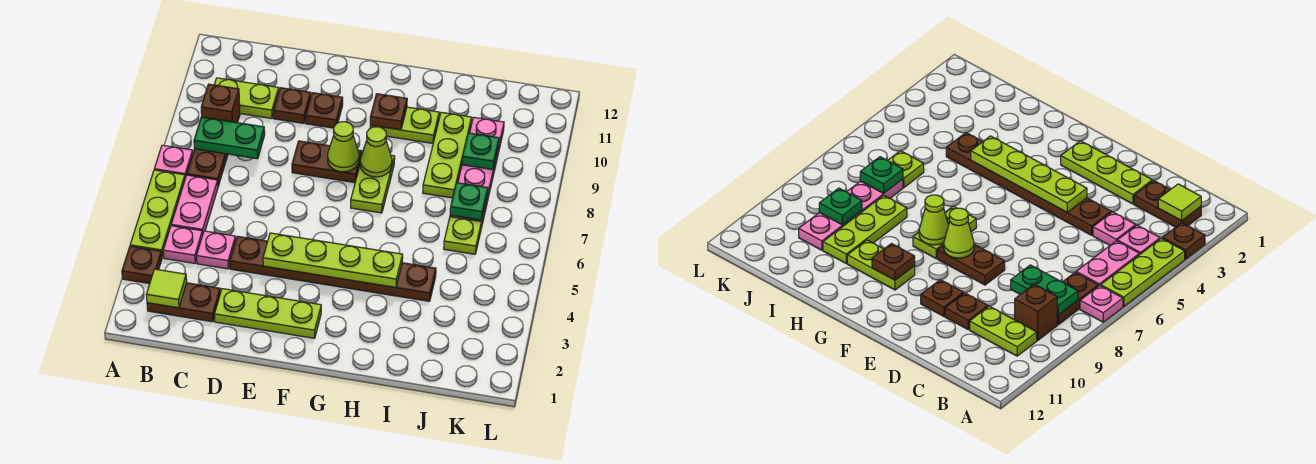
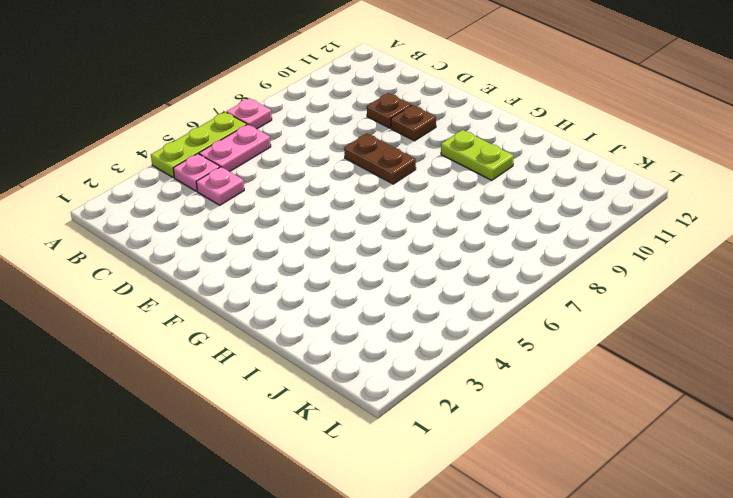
none -> brown 1x1 plate [122,246,162,284]
none -> brown 1x2 plate [147,283,220,322]
none -> brown 1x2 plate [187,149,228,186]

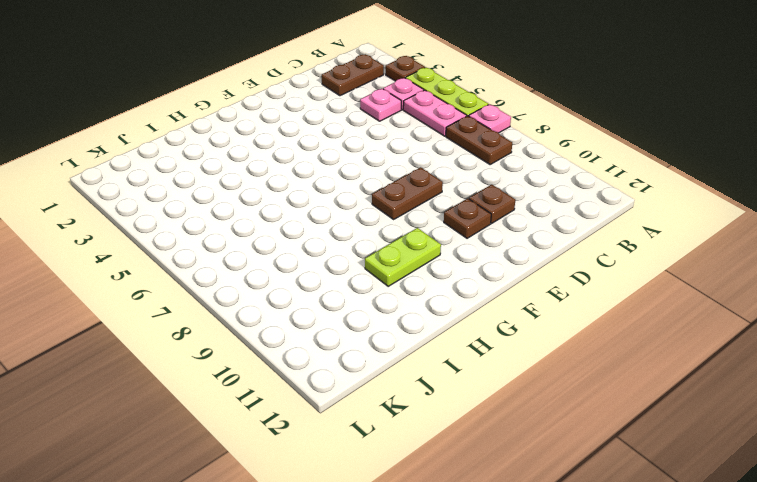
none -> brown 1x1 brick [201,84,240,123]
none -> lime 1x2 plate [214,78,279,119]
none -> lime 1x3 plate [215,289,321,338]

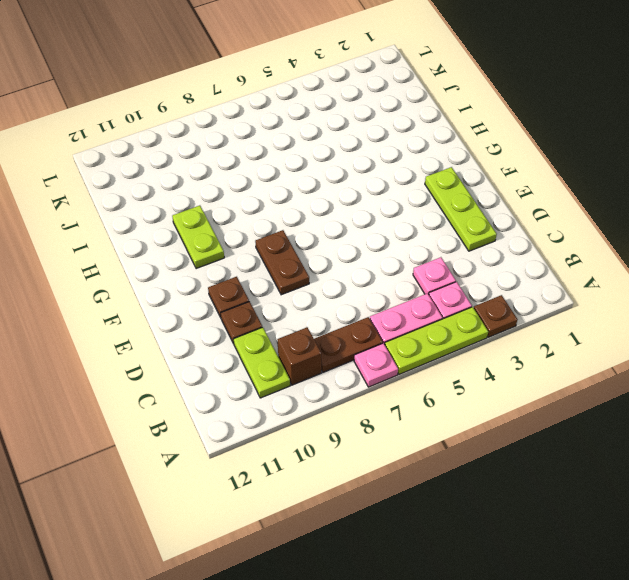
none -> brown 1x2 plate [147,283,220,322]
none -> brown 1x6 plate [230,236,436,301]
none -> lime 1x2 plate [351,155,395,213]

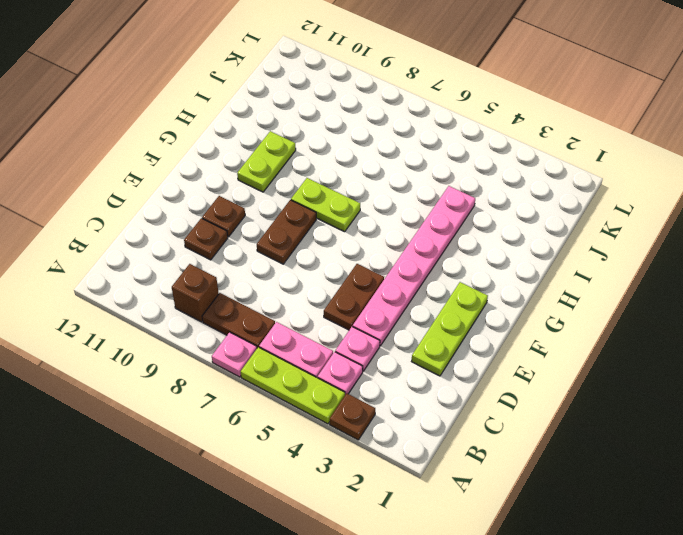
pink 1x6 plate [353,186,475,346] -> brown 1x6 plate [230,236,436,301]
brown 1x2 plate [324,264,384,330] -> brown 1x2 plate moved to [147,283,220,322]
none -> lime 1x2 plate [214,78,279,119]
none -> lime 1x3 plate [423,112,472,198]
none -> lime 1x1 plate [444,217,482,254]

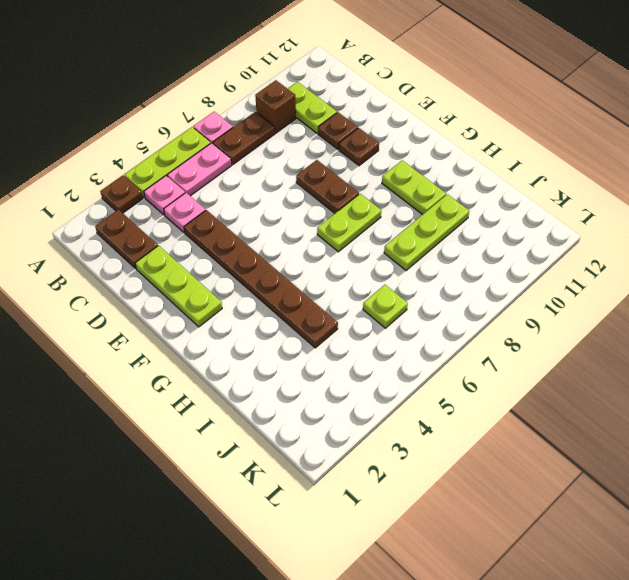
none -> pink 1x4 plate [450,117,504,228]
none -> lime 1x1 tile [146,269,187,308]
none -> green 1x2 plate [194,117,265,159]

